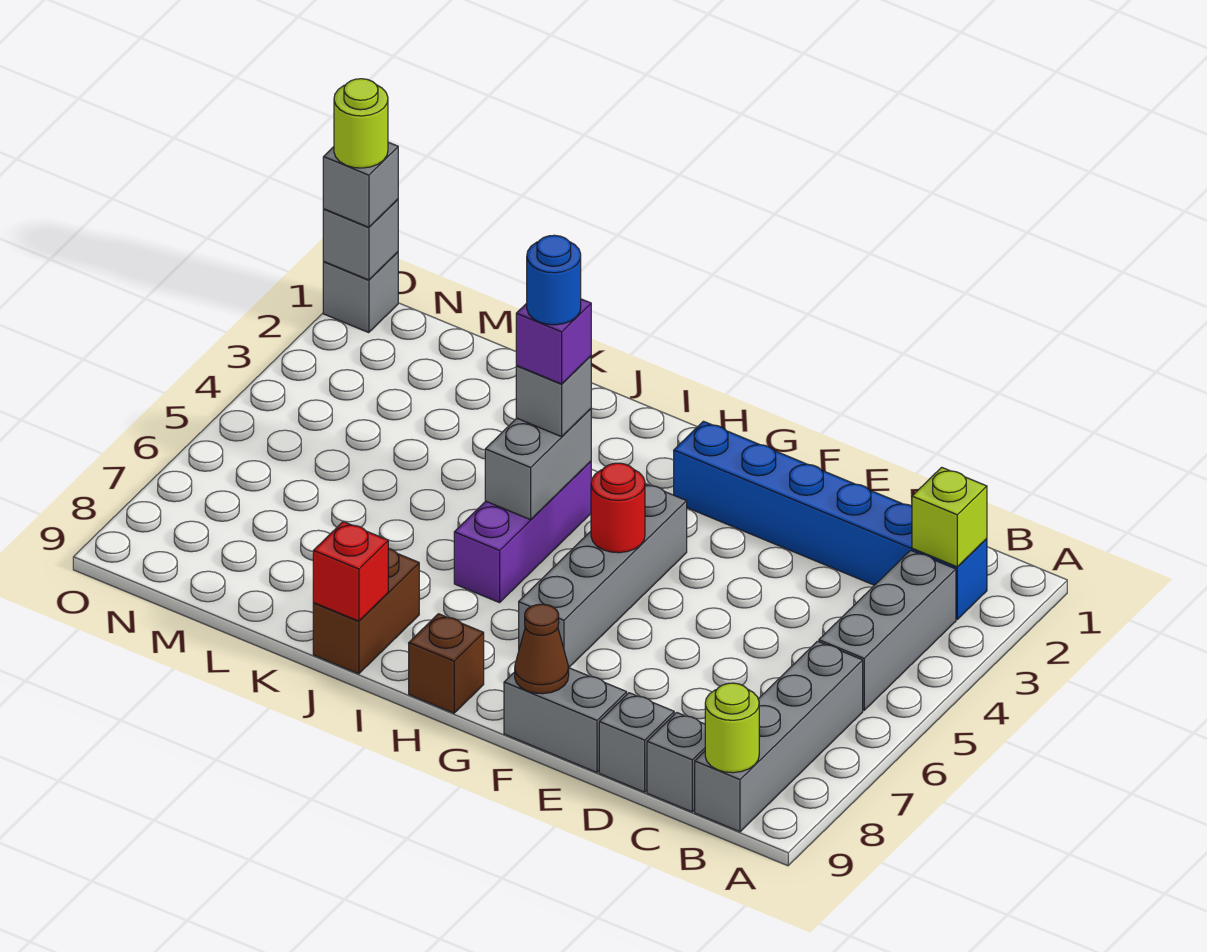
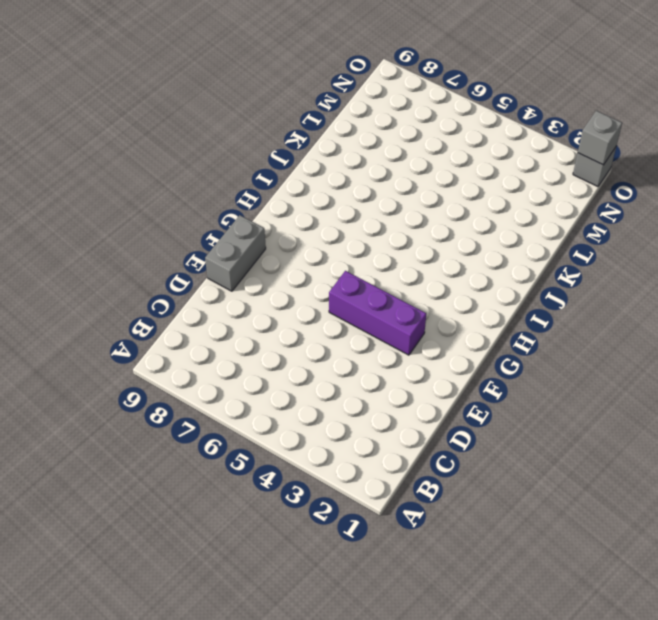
purple 1x3 brick [329,271,426,355] -> purple 1x3 brick moved to [454,461,591,603]
none -> blue 1x6 brick [674,421,987,619]
none -> grey 1x3 brick [819,550,956,710]
none -> grey 1x4 brick [695,641,863,832]

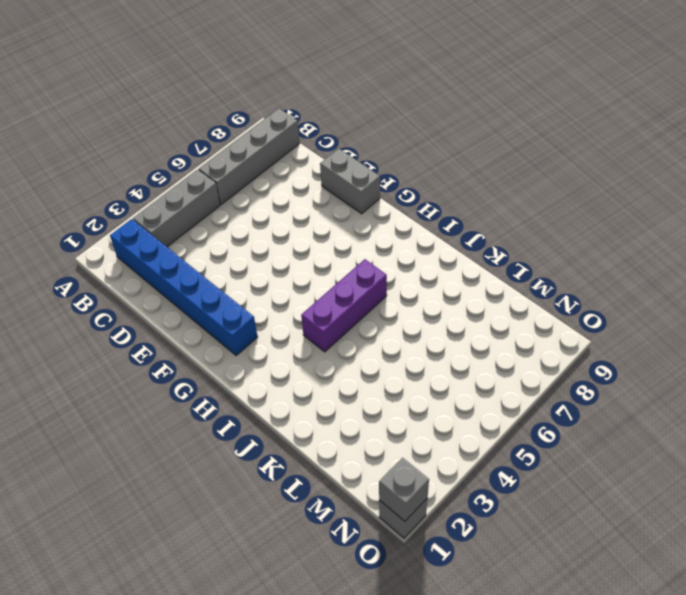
none -> grey 1x1 brick [647,713,705,812]
none -> grey 1x1 brick [599,693,674,792]
none -> grey 1x4 brick [519,484,687,667]

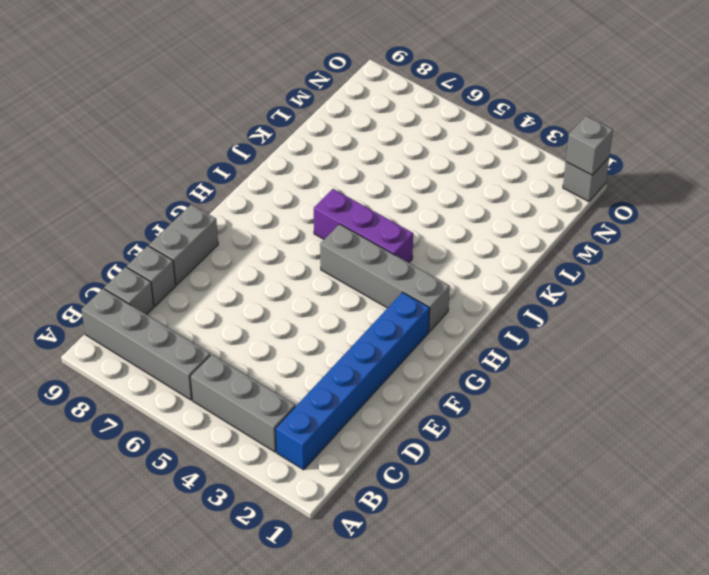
grey 1x4 brick [320,224,450,332] -> grey 1x4 brick moved to [519,484,687,667]
none -> brown 1x1 brick [409,614,484,713]
none -> brown 1x2 brick [313,548,419,674]
none -> lime 1x1 brick [912,467,987,567]

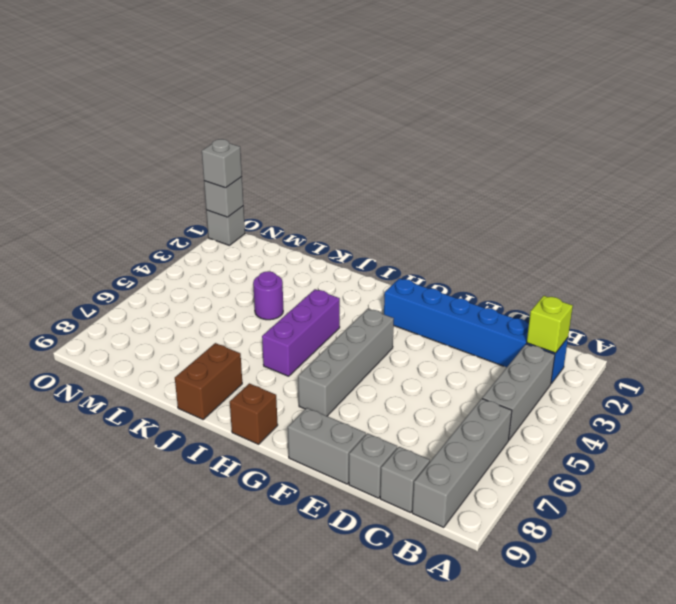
purple 1x1 round brick [253,271,283,320] -> none
none -> lime 1x1 round brick [705,683,759,773]
none -> brown 1x1 cone [515,604,569,694]
none -> red 1x1 round brick [591,463,645,553]

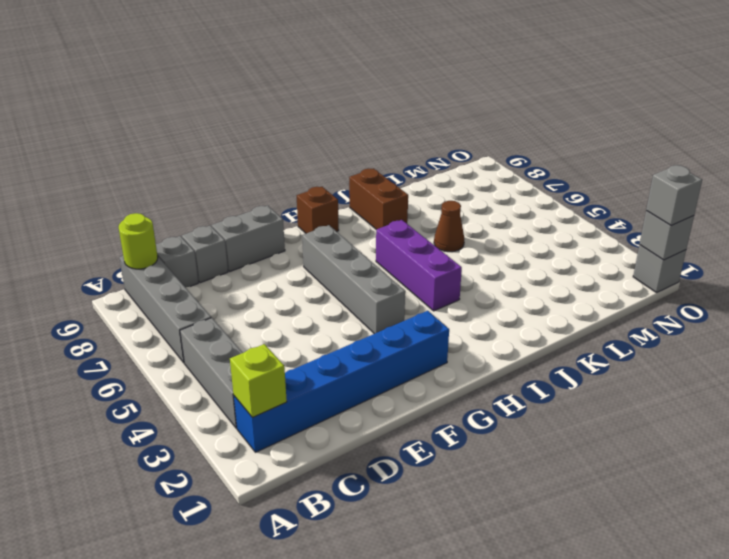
brown 1x1 cone [434,201,464,252] -> brown 1x1 cone moved to [515,604,569,694]
none -> red 1x1 round brick [591,463,645,553]
none -> grey 1x2 brick [485,409,591,520]
none -> red 1x1 brick [313,522,388,621]

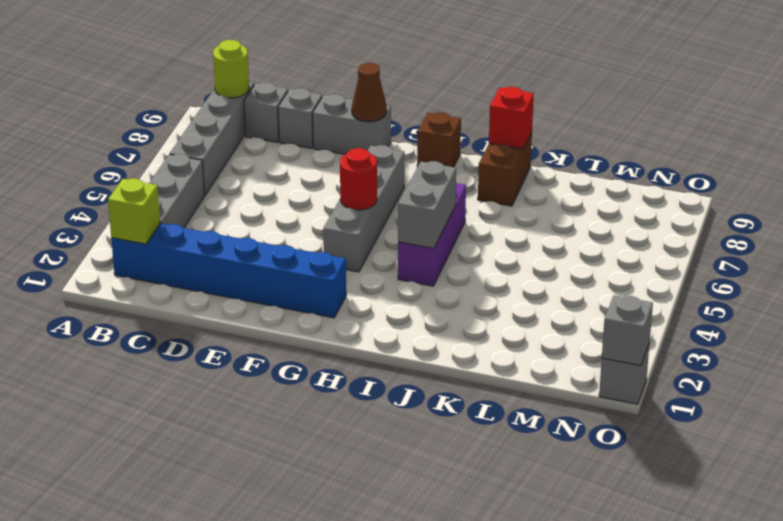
none -> grey 1x1 brick [516,356,591,437]
none -> grey 1x1 brick [323,142,398,227]
none -> purple 1x1 brick [516,299,591,384]

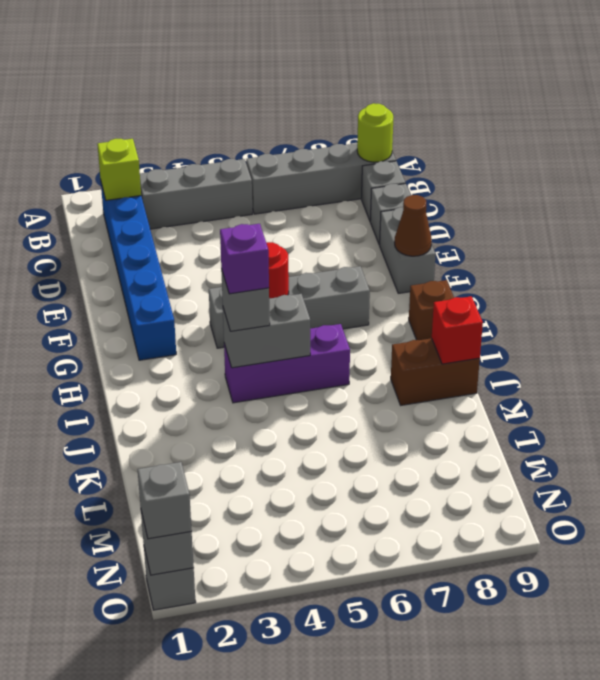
none -> lime 1x1 round brick [334,79,388,168]
none -> blue 1x1 round brick [527,235,581,325]

